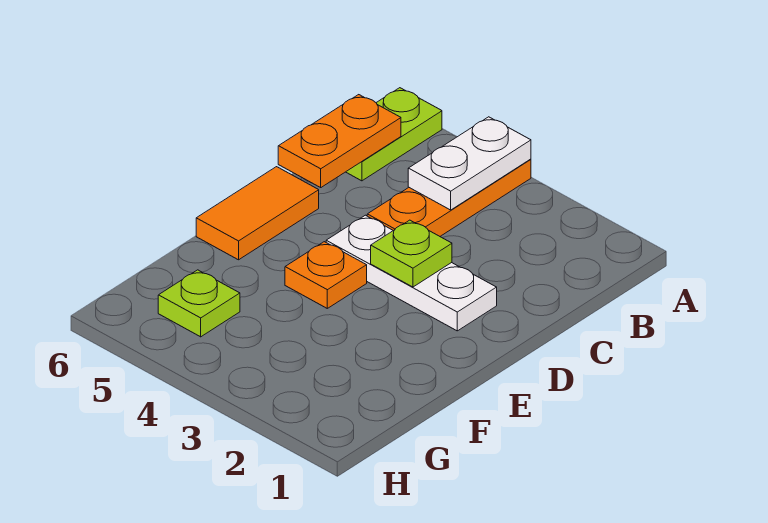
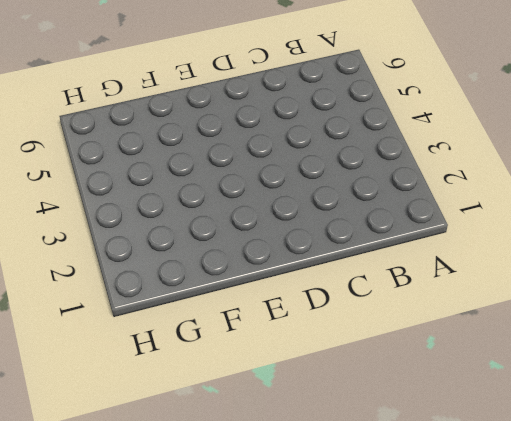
none -> orange 1x3 plate [367,159,531,236]
none -> lime 1x2 plate [346,88,442,181]

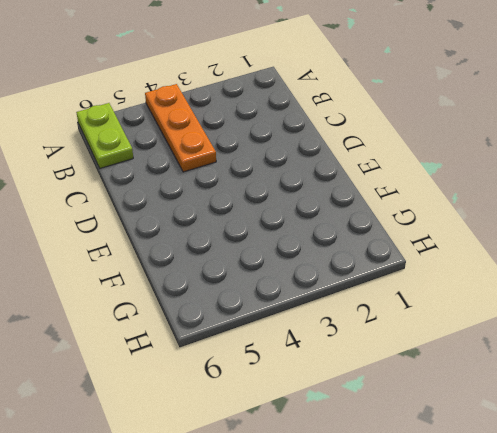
none -> white 1x3 plate [326,215,497,331]
none -> orange 1x2 tile [196,167,319,260]

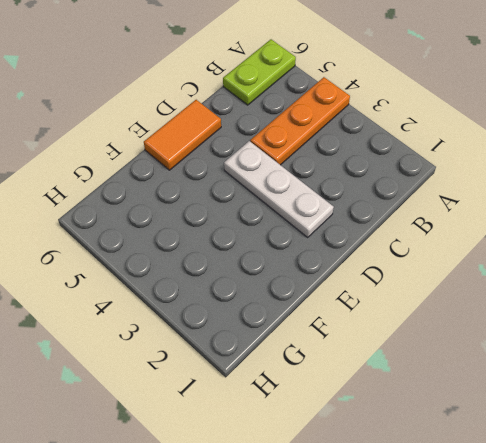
none -> orange 1x1 plate [285,242,367,308]
none -> lime 1x1 plate [158,270,240,337]

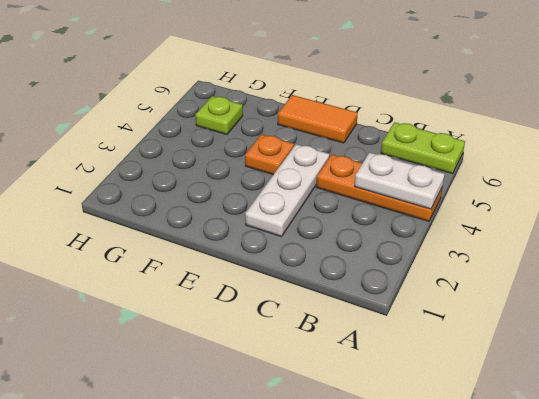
none -> orange 1x2 plate [278,95,401,187]
none -> lime 1x1 plate [371,220,452,287]

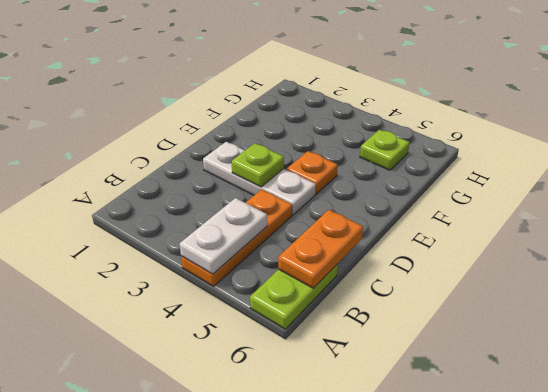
none -> orange 1x2 tile [196,167,319,260]

